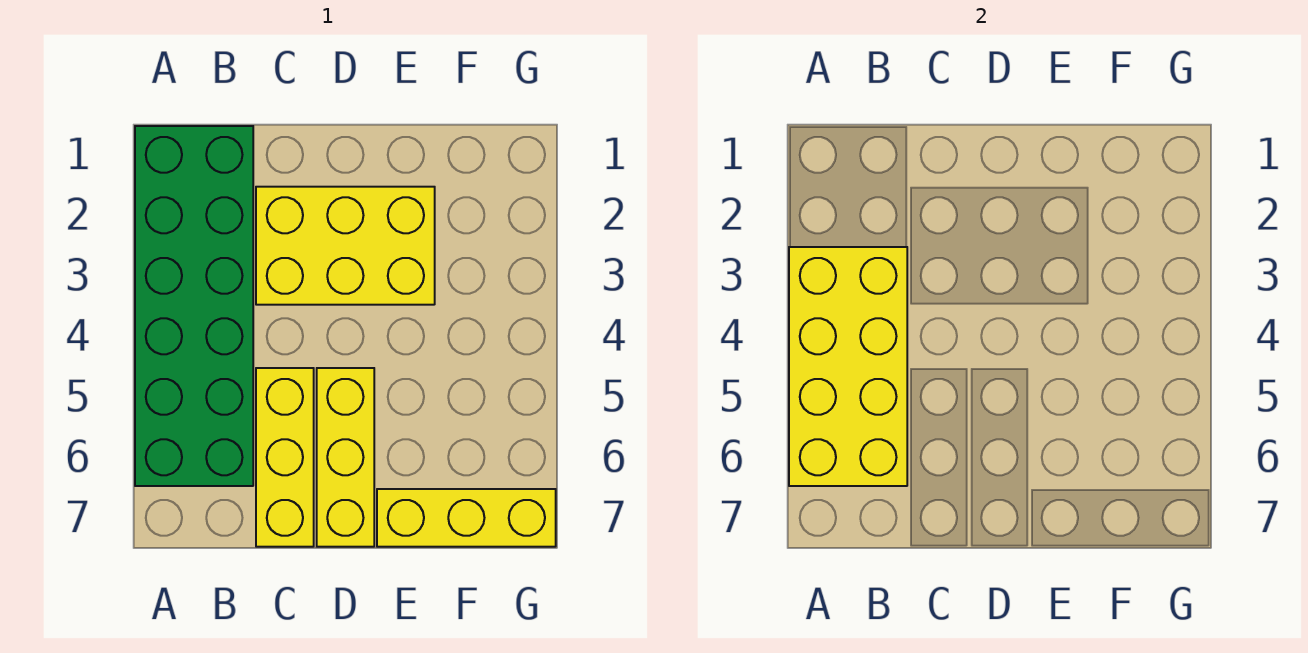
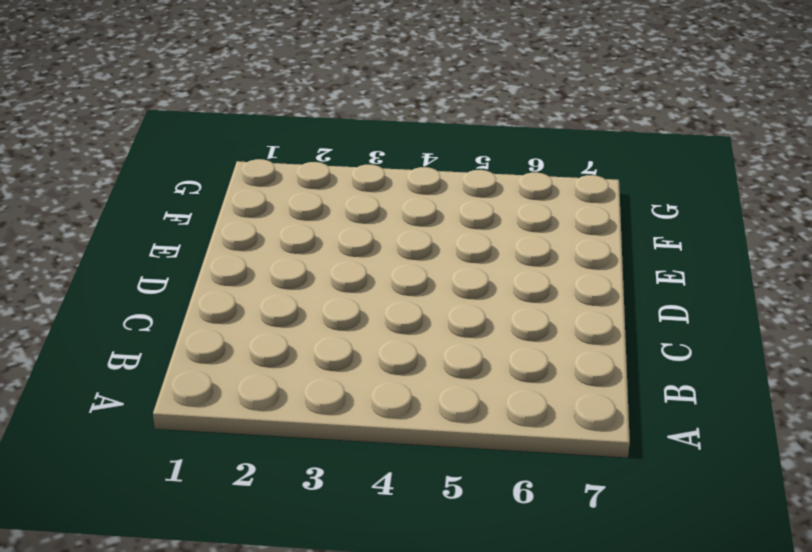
none -> green 2x6 brick [135,126,253,486]
none -> yellow 2x3 brick [256,187,435,305]

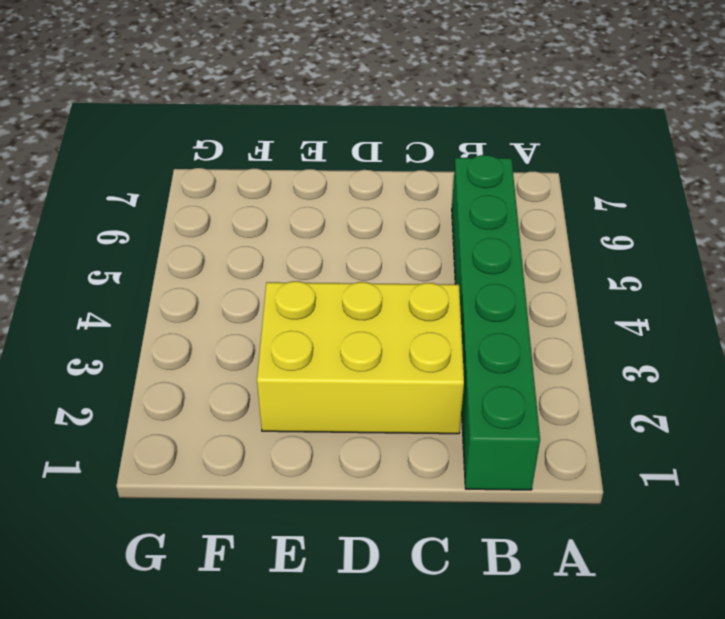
green 1x6 brick [452,155,540,490] -> green 2x6 brick [135,126,253,486]
none -> yellow 1x3 brick [256,368,314,547]
none -> yellow 1x3 brick [317,368,374,547]

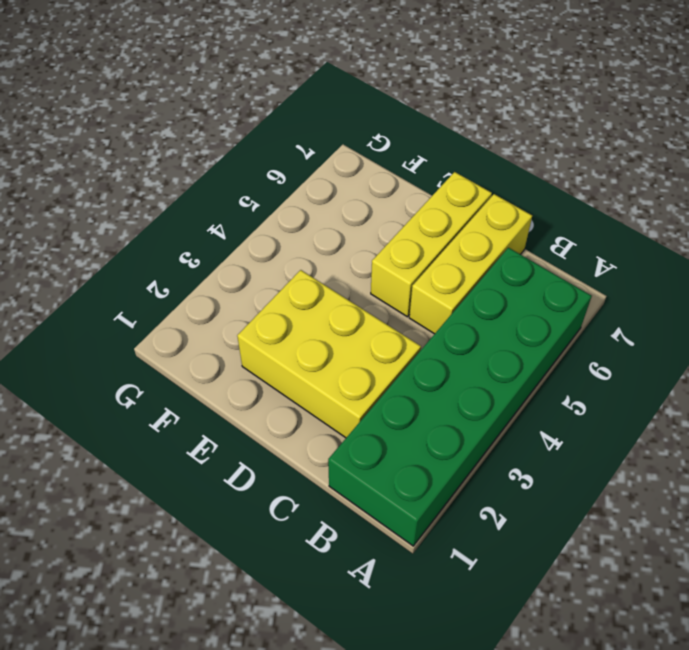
none -> yellow 1x3 brick [377,489,556,547]
none -> yellow 2x4 brick [789,247,907,486]

